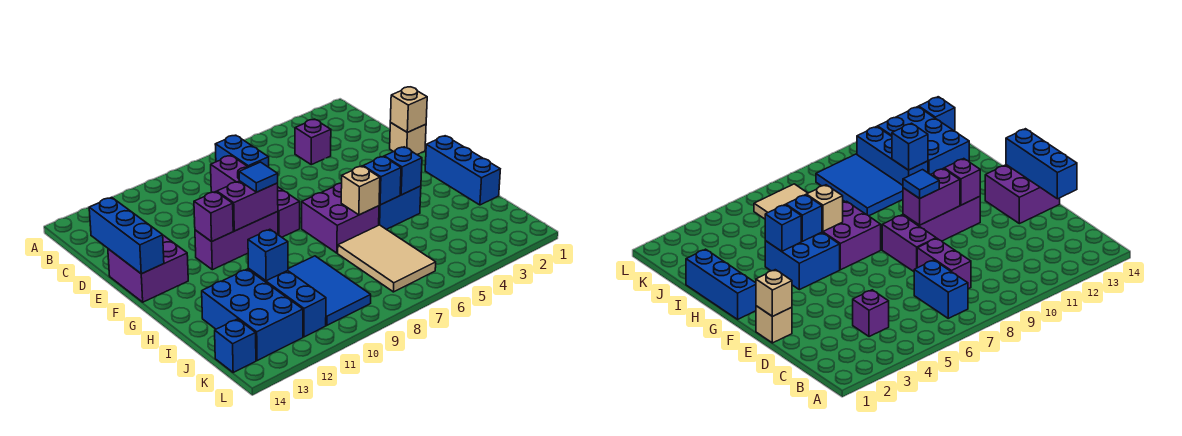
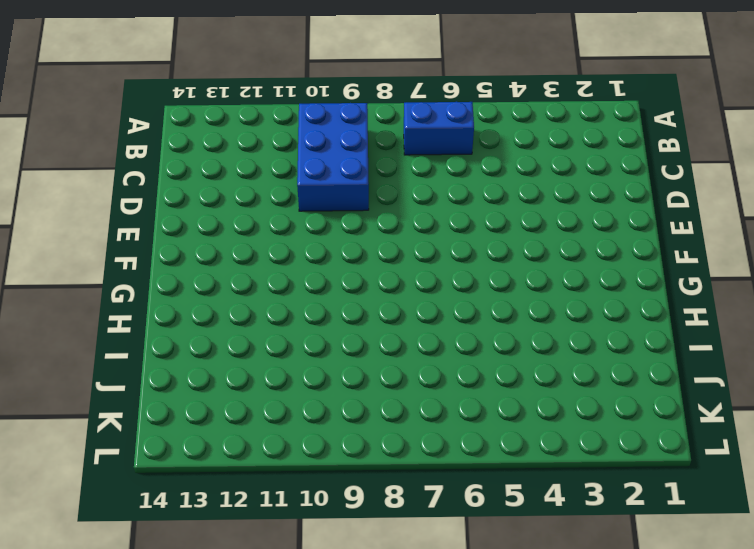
blue 1x2 brick [404,102,474,155] -> blue 1x2 brick turned to [215,135,269,167]
blue 2x3 brick [297,103,369,211] -> blue 2x3 brick moved to [202,269,303,361]
none -> purple 1x1 brick [295,119,331,165]
none -> purple 1x2 brick [211,156,248,192]
none -> tan 1x1 brick [390,123,426,154]

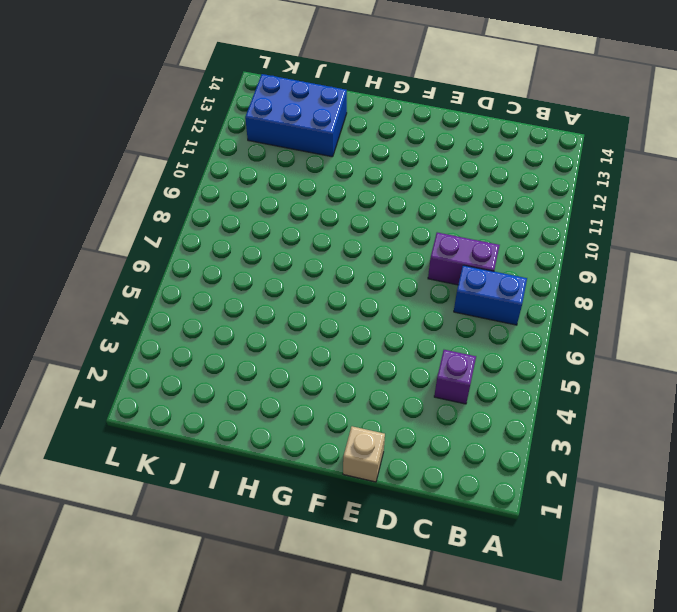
none -> purple 1x2 brick [278,187,300,237]
none -> purple 2x2 brick [108,235,188,302]
none -> purple 1x3 brick [195,212,278,270]

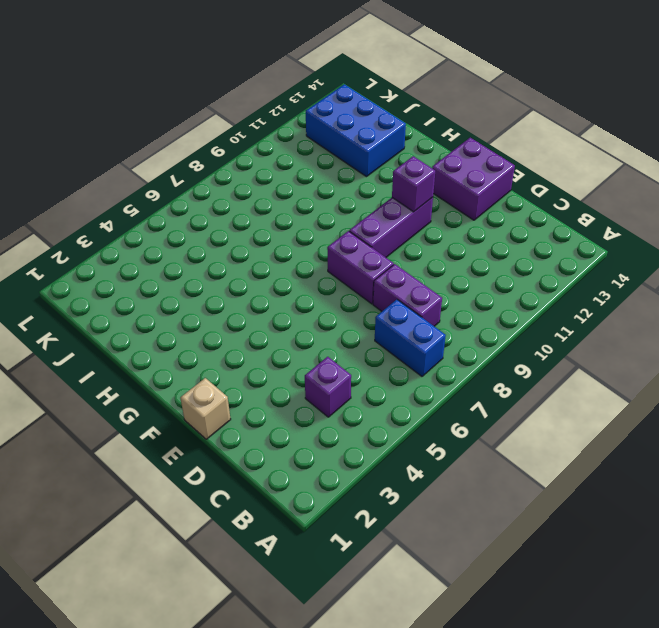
none -> blue 1x3 brick [425,136,500,205]
none -> blue 2x2 brick [379,186,421,229]
none -> purple 2x2 brick [302,183,379,253]

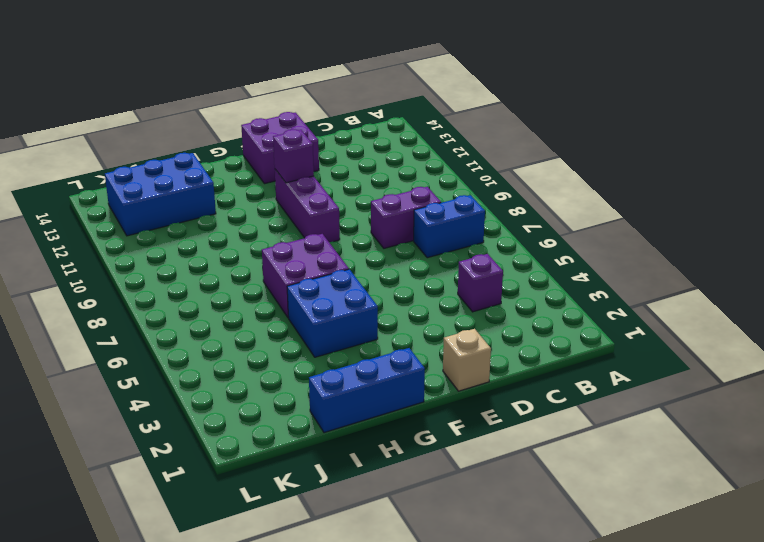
none -> purple 1x2 brick [278,187,300,237]
none -> tan 2x3 tile [338,225,436,292]
none -> blue 2x3 tile [288,256,371,325]

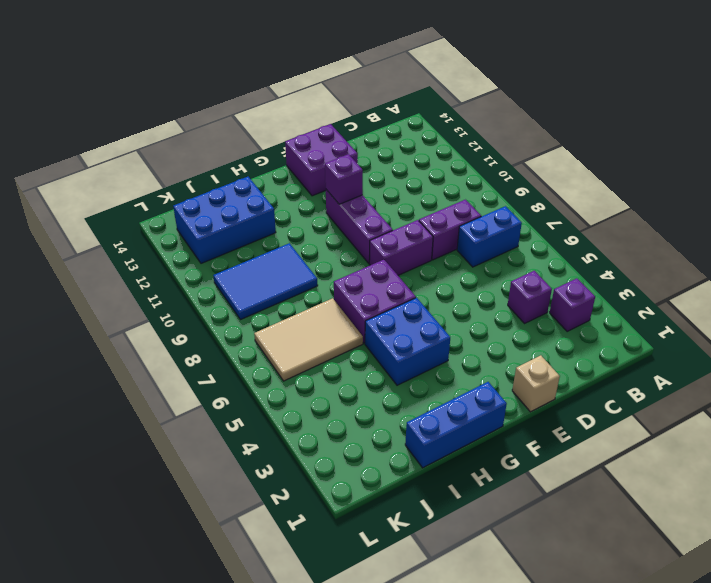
purple 1x1 brick [550,278,595,331] -> none
none -> blue 1x3 brick [248,269,326,337]
none -> blue 1x1 brick [215,319,256,372]
none -> blue 1x3 brick [89,197,164,274]

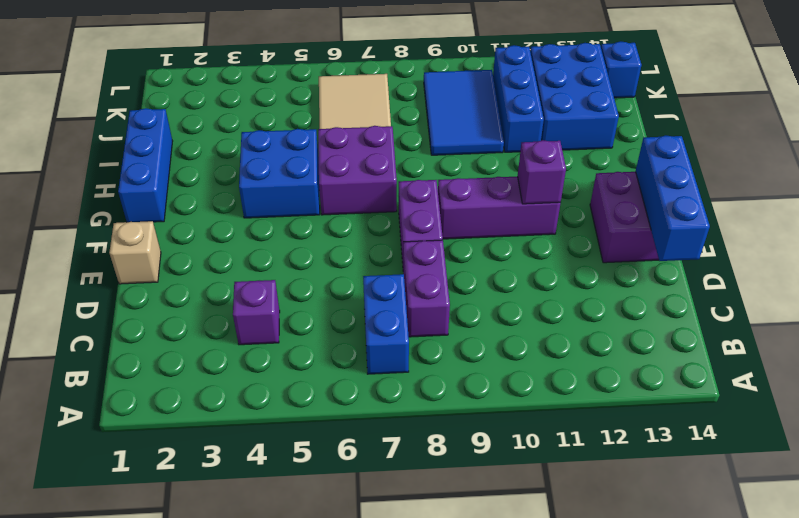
none -> tan 1x1 brick [390,87,427,132]
none -> purple 1x2 brick [217,181,278,231]
none -> blue 1x1 brick [384,147,422,195]

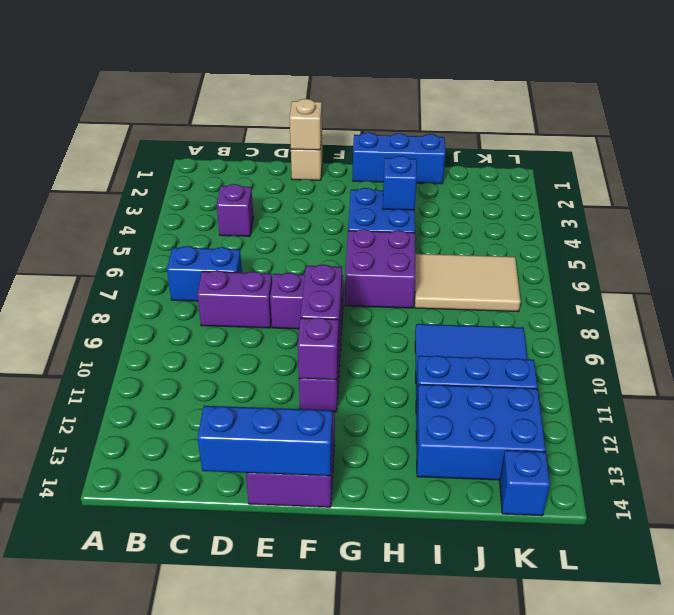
none -> blue 1x1 brick [363,156,401,205]
none -> tan 1x1 brick [341,166,380,215]
none -> blue 1x1 brick [248,229,288,281]

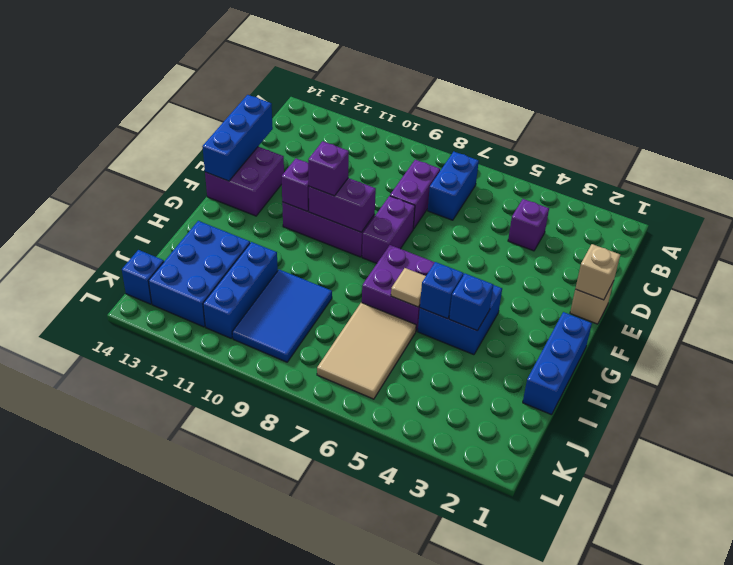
purple 1x1 brick [308,141,349,196] -> none
tan 1x1 tile [391,268,426,307] -> tan 1x1 brick [341,166,380,215]
none -> blue 1x1 brick [248,229,288,281]
none -> blue 1x1 tile [239,162,278,192]

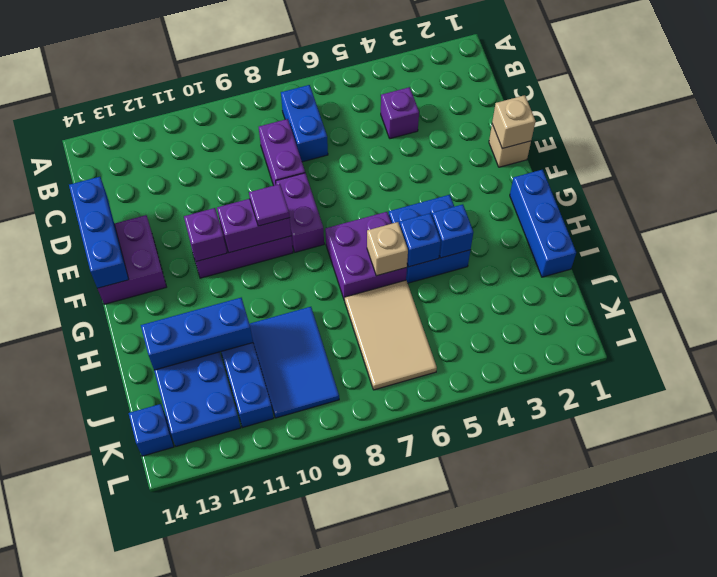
purple 1x1 tile [249,184,290,226] -> blue 1x1 tile [239,162,278,192]
blue 1x3 brick [141,298,253,370] -> blue 1x1 brick [248,229,288,281]

